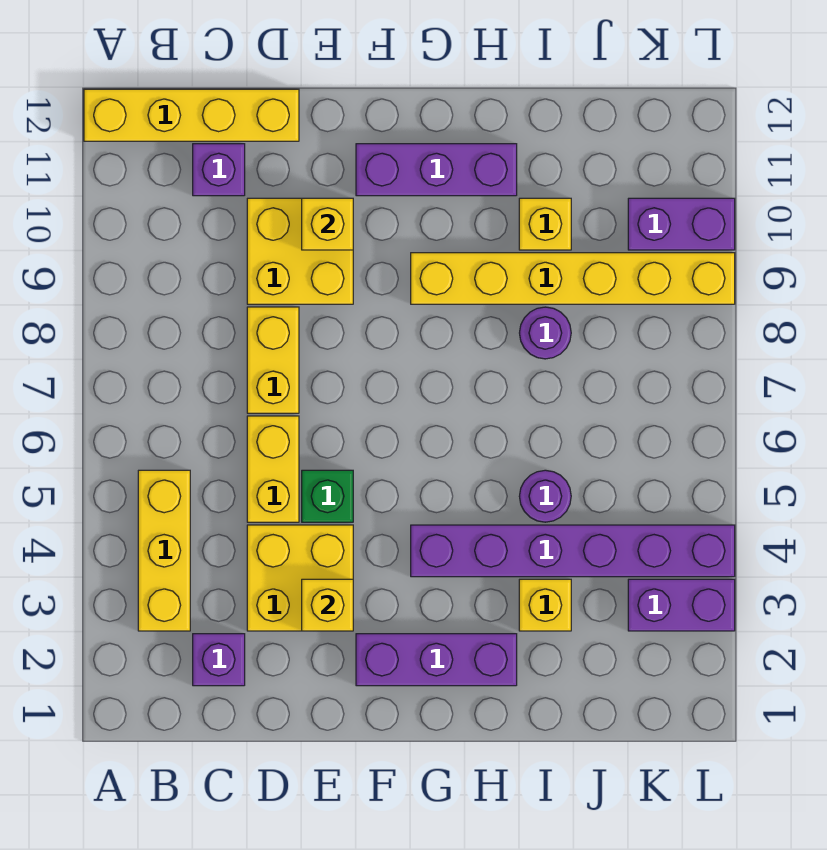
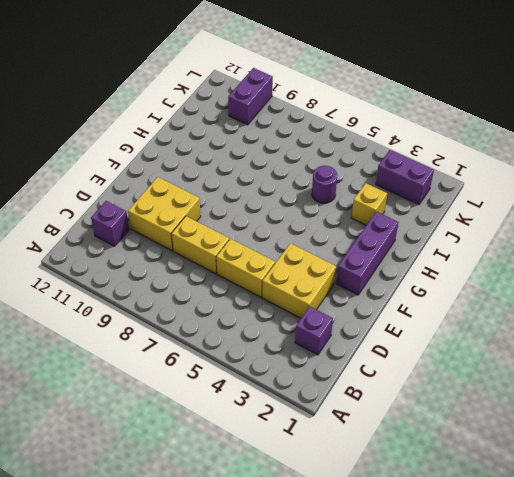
purple 1x2 brick [376,150,434,204] -> purple 1x2 brick turned to [628,579,735,631]
none -> yellow 1x4 brick [84,89,299,141]
none -> yellow 1x3 brick [138,470,190,631]
none -> green 1x1 brick [302,470,353,522]

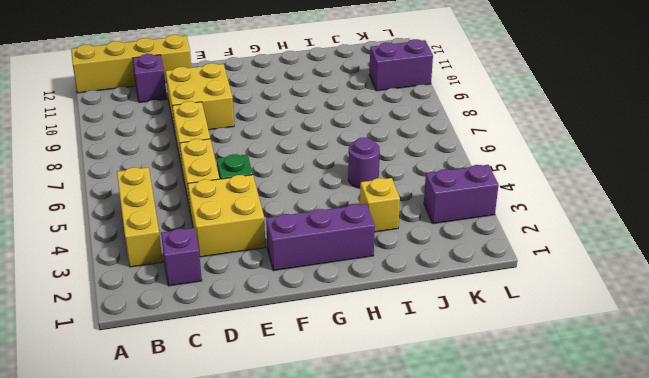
none -> purple 1x3 brick [356,144,517,196]
none -> purple 1x6 brick [411,525,735,577]
none -> yellow 1x6 brick [411,253,735,304]

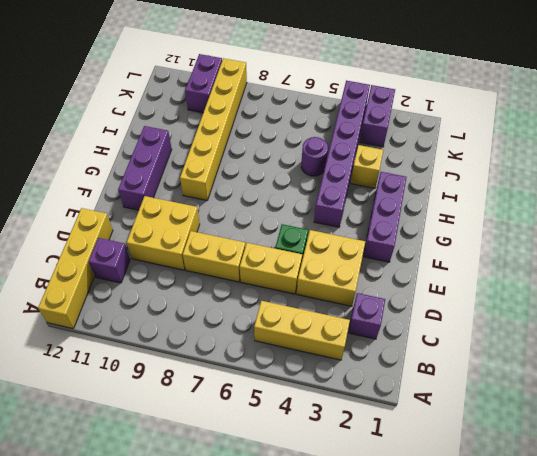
none -> purple 1x1 round brick [520,307,571,359]
none -> yellow 1x1 brick [519,198,571,250]
none -> yellow 1x1 brick [302,579,353,631]

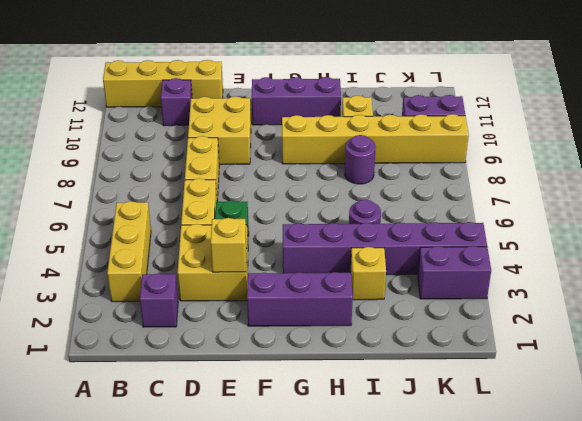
none -> yellow 1x1 brick [302,198,353,250]

